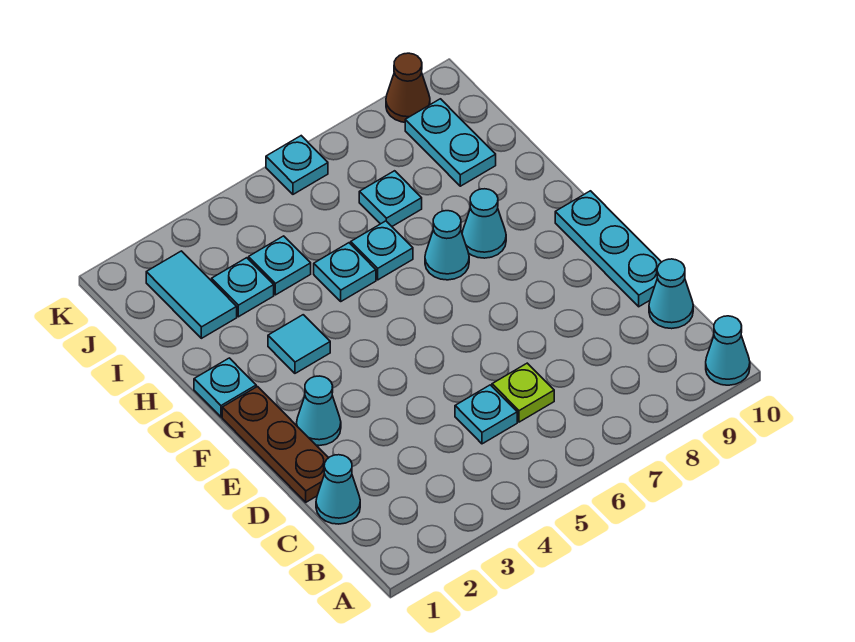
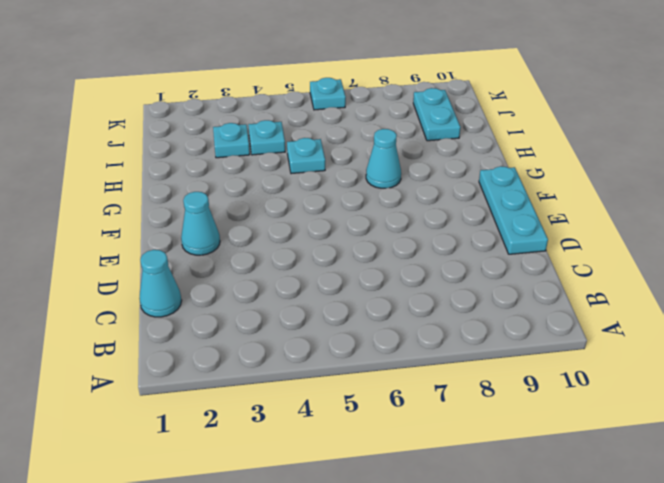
none -> cyan 1x1 cone [706,316,750,385]
none -> cyan 1x1 plate [455,385,517,444]
none -> lime 1x1 plate [492,363,554,422]

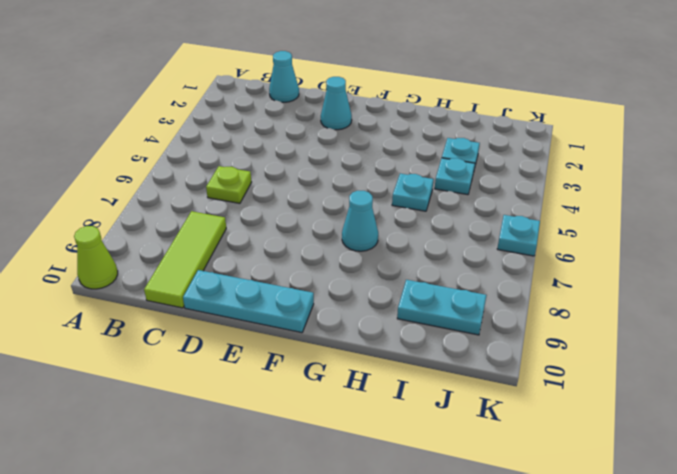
lime 1x1 cone [74,226,118,289] -> cyan 1x1 cone [706,316,750,385]
lime 1x3 tile [144,211,226,308] -> cyan 1x1 cone [649,259,693,329]
none -> cyan 1x1 plate [455,385,517,444]
none -> brown 1x3 plate [222,387,328,502]
none -> cyan 1x1 plate [194,358,256,417]

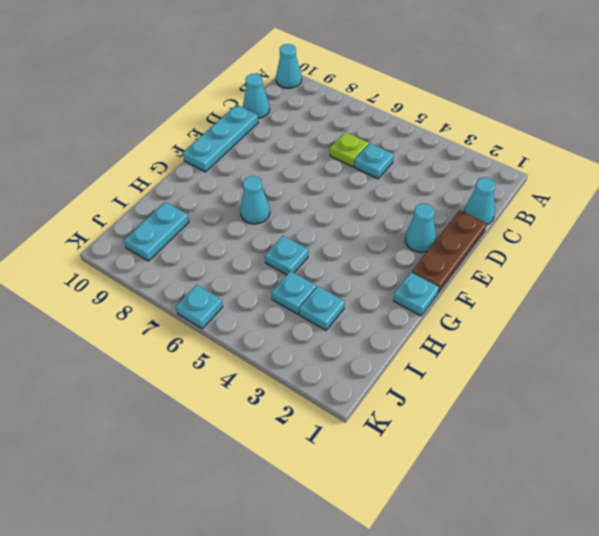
none -> cyan 1x1 tile [268,315,330,373]
none -> cyan 1x1 cone [462,189,506,258]
none -> cyan 1x1 plate [351,221,413,280]

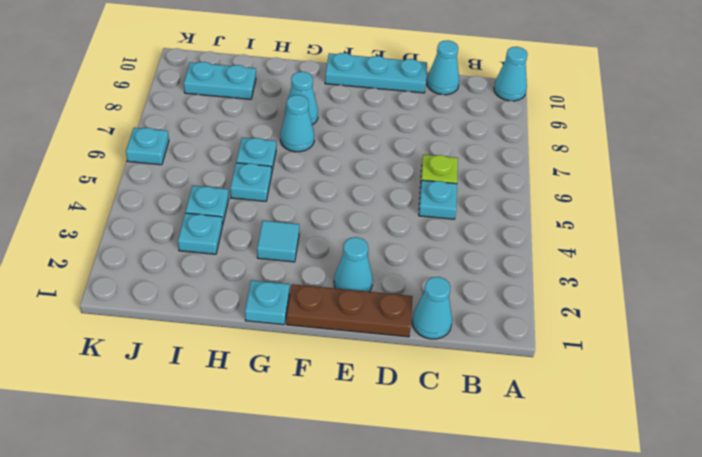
none -> cyan 1x2 tile [146,251,237,338]
none -> cyan 1x1 plate [359,171,422,226]
none -> brown 1x1 cone [386,53,430,122]

